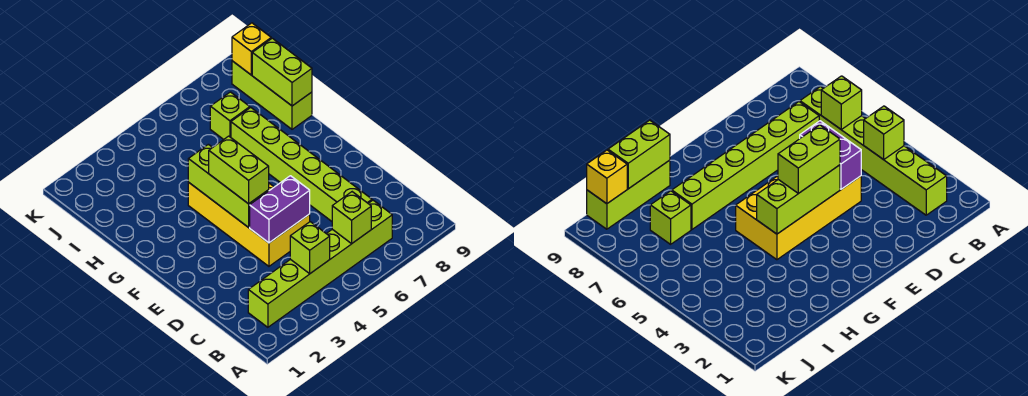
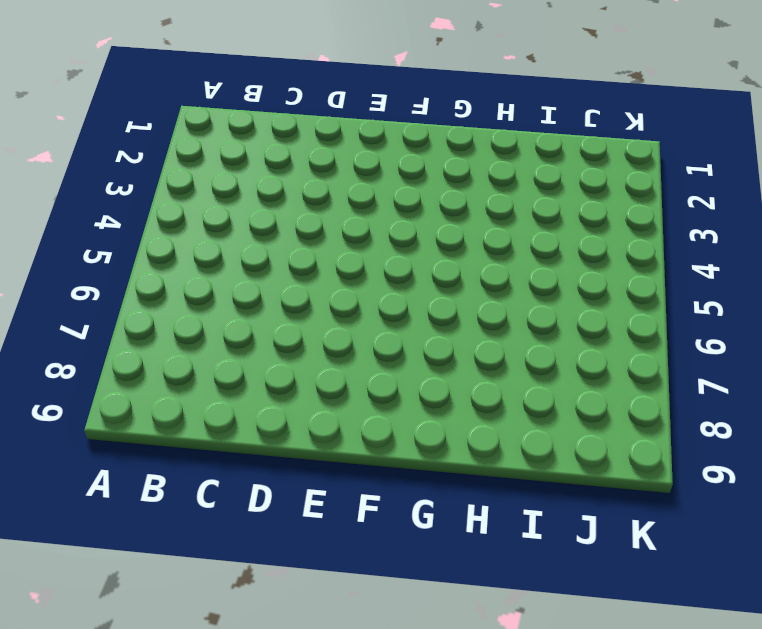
none -> lime 1x6 brick [248,200,392,327]
none -> lime 1x6 brick [231,108,372,221]
none -> yellow 2x4 brick [188,182,310,266]

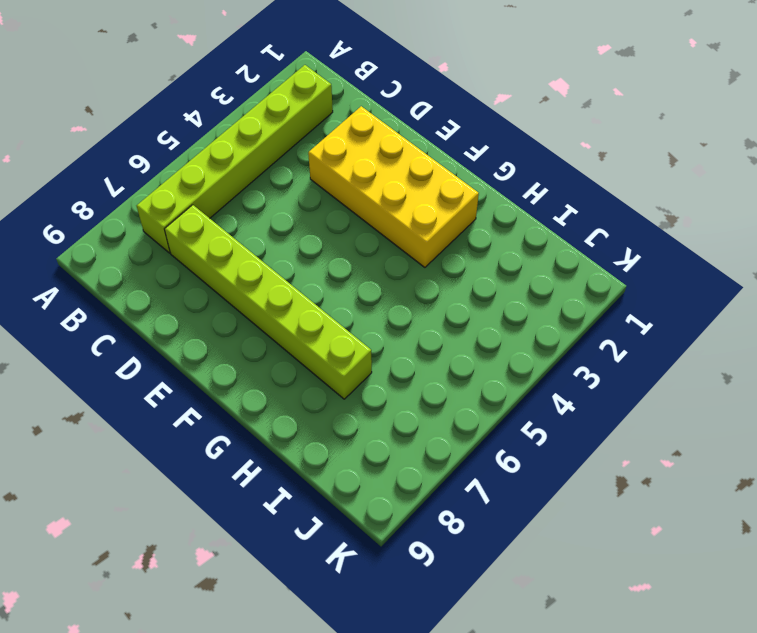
yellow 2x4 brick [308,106,479,267] -> yellow 2x4 brick moved to [188,182,310,266]
none -> lime 1x3 brick [232,61,312,129]
none -> lime 1x1 brick [210,92,250,140]
none -> lime 1x1 brick [290,222,330,273]

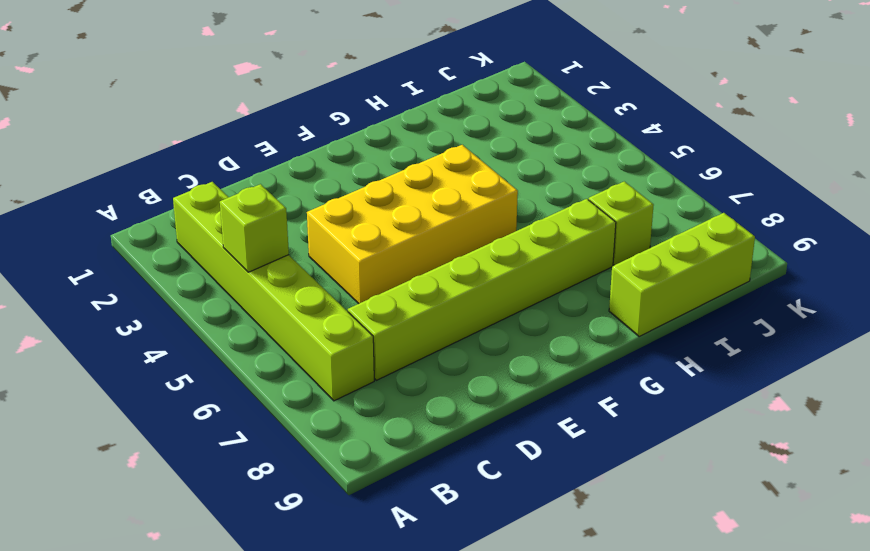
none -> lime 1x1 brick [332,192,371,244]
none -> purple 1x2 brick [250,176,310,243]
none -> lime 1x3 brick [188,144,269,228]

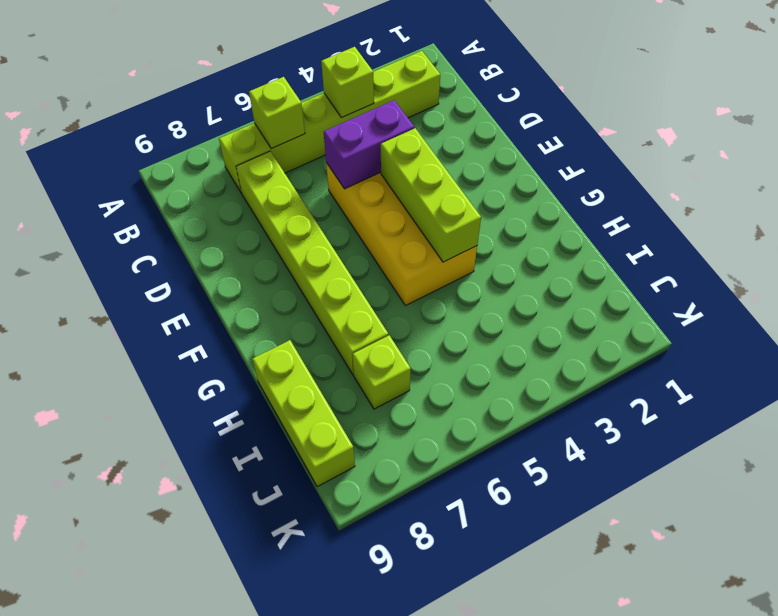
none -> lime 1x2 brick [252,38,312,106]
none -> yellow 1x1 brick [232,23,271,75]
none -> lime 1x2 brick [209,136,269,204]

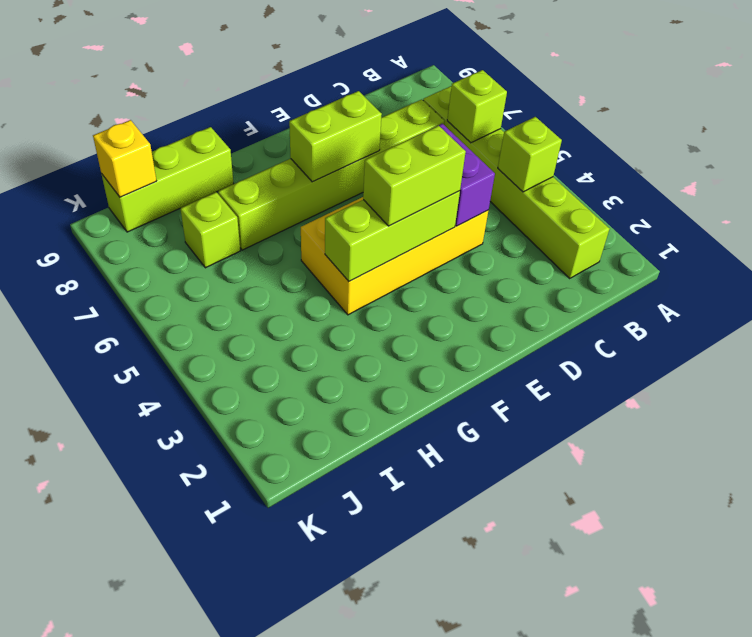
lime 1x2 brick [289,91,382,182] -> lime 1x2 brick moved to [252,38,312,106]

